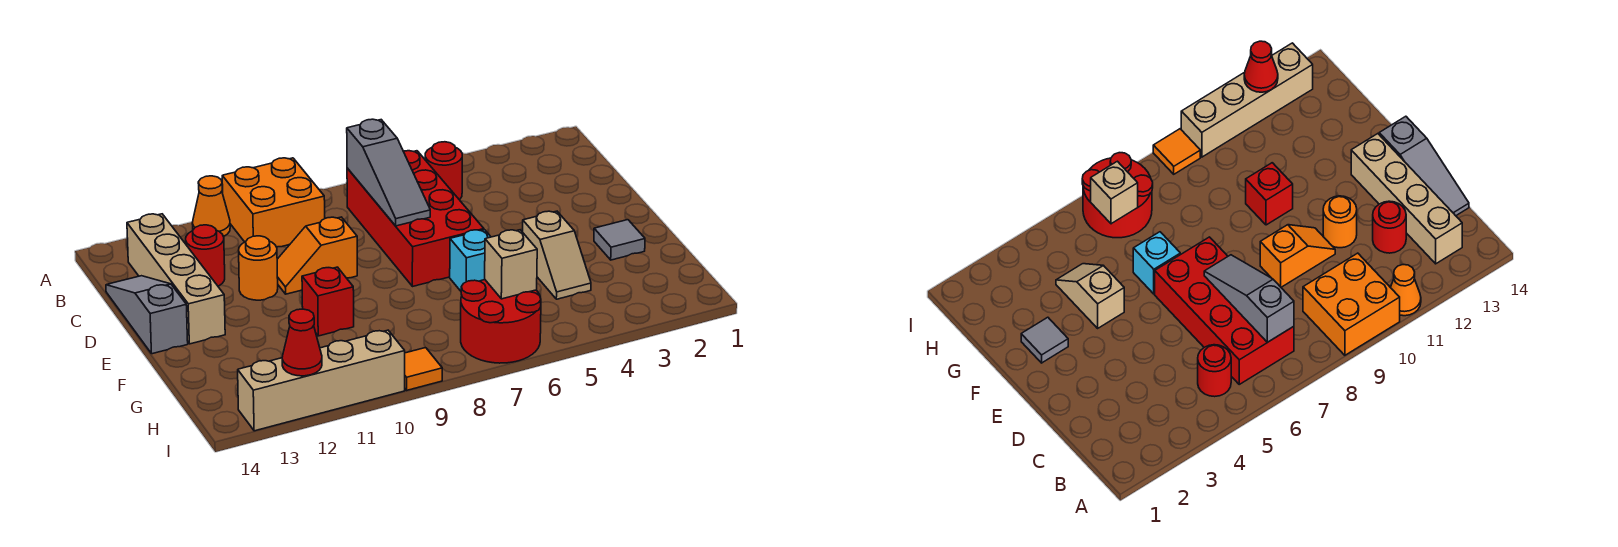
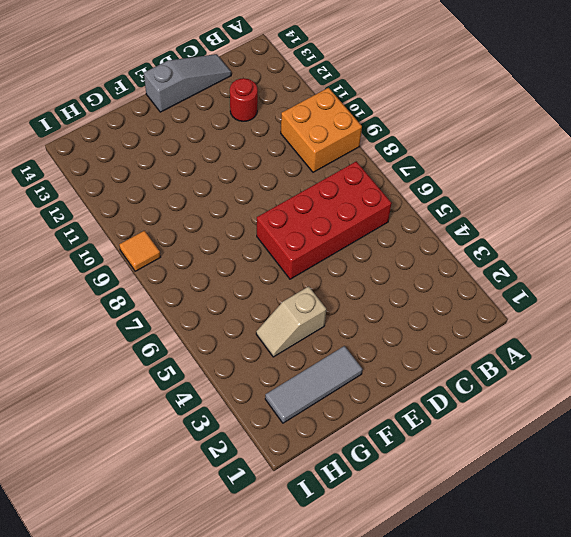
grey 1x3 tile [265,346,363,423] -> grey 1x1 tile [594,220,645,260]
none -> orange 1x1 cone [192,176,230,236]
none -> red 1x1 round brick [425,142,462,200]
none -> tan 1x4 brick [127,214,225,344]

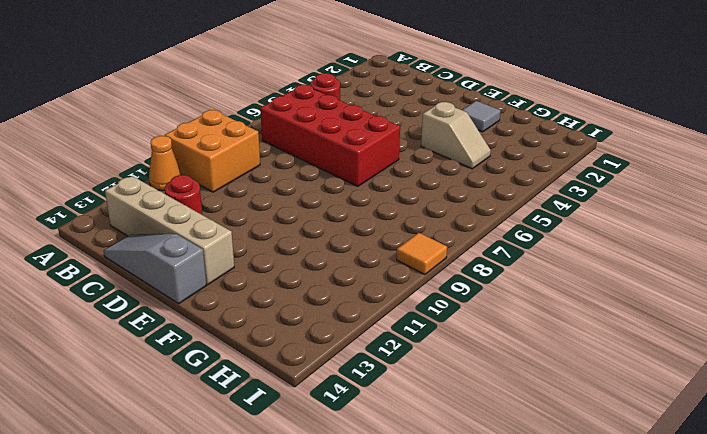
none -> orange 1x2 slope [277,217,357,294]
none -> orange 1x1 round brick [239,236,278,300]
none -> cyan 1x1 brick [450,230,491,291]

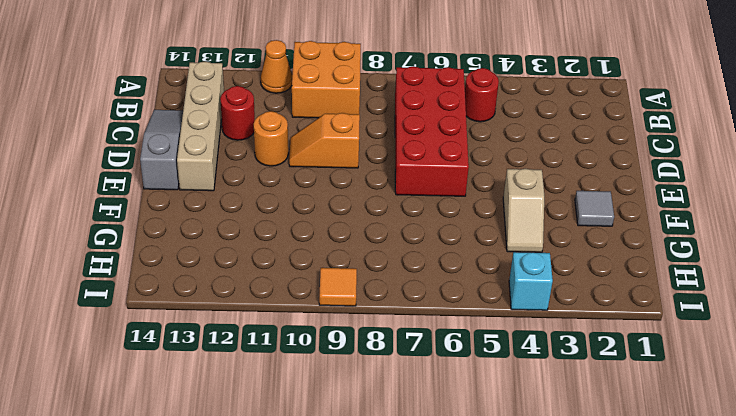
cyan 1x1 brick [509,252,553,310] -> cyan 1x1 brick moved to [450,230,491,291]
none -> red 1x1 brick [302,267,354,336]
none -> red 2x2 round brick [461,280,541,363]
none -> tan 1x4 brick [238,330,405,431]

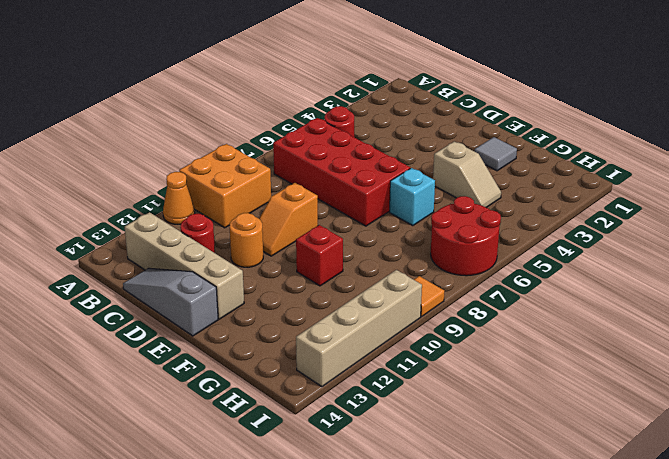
none -> grey 1x3 slope [347,119,430,226]
none -> tan 1x1 brick [485,230,537,299]
none -> red 1x1 cone [282,309,322,376]

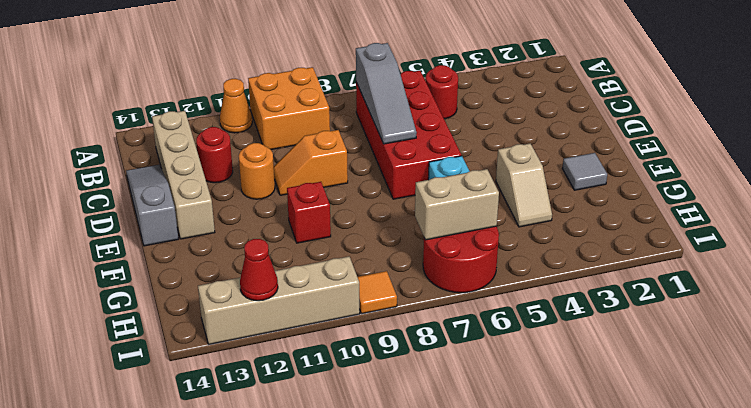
tan 1x2 brick [415,169,499,240] -> tan 1x1 brick [485,230,537,299]

